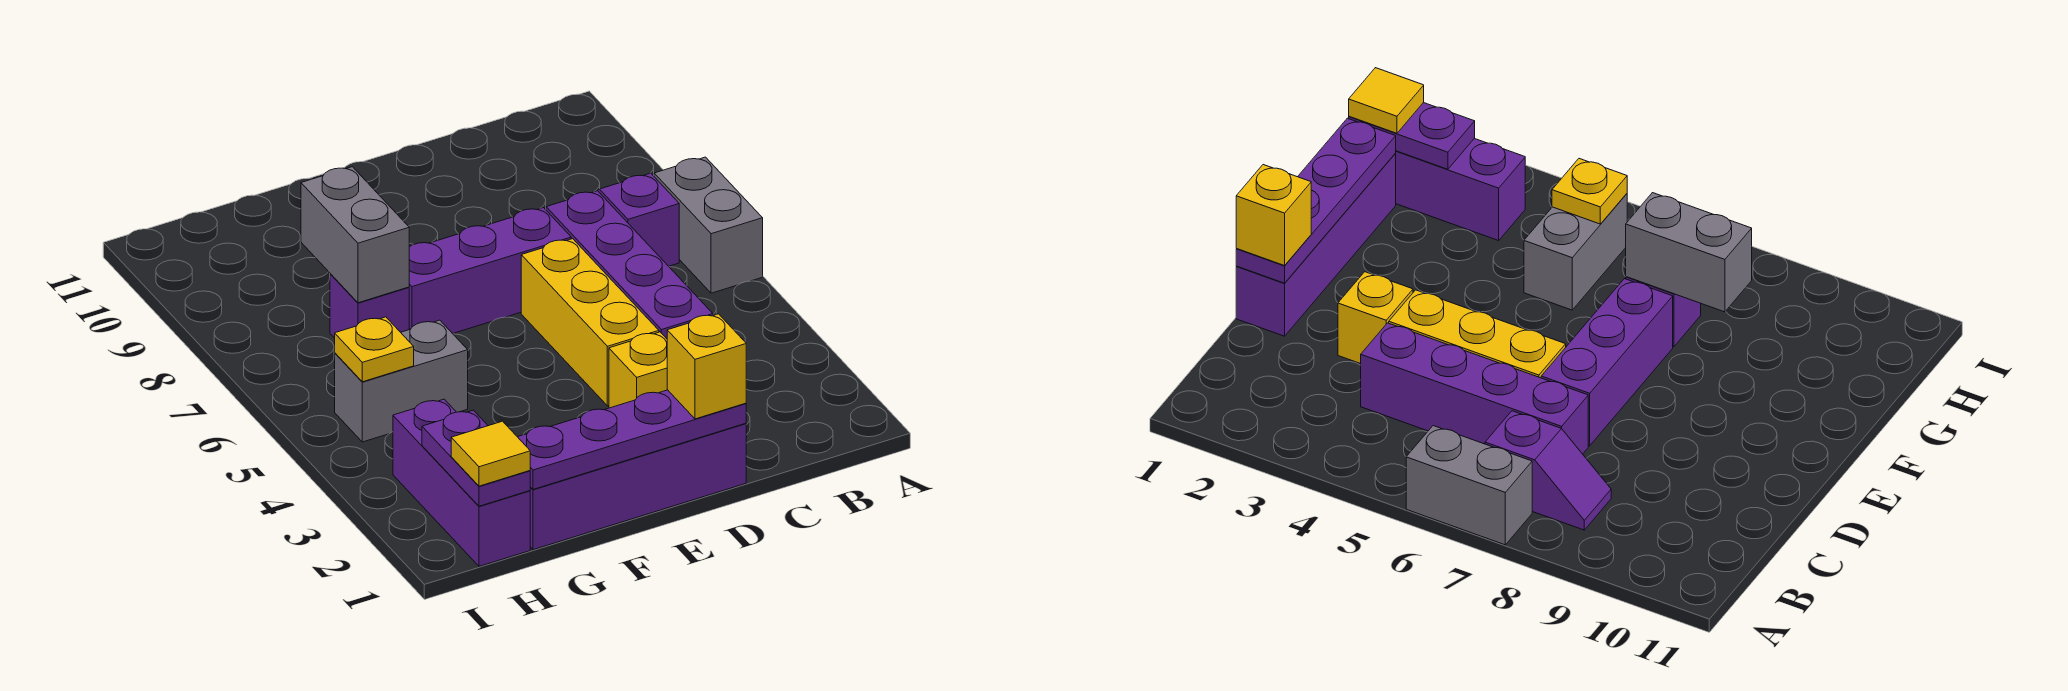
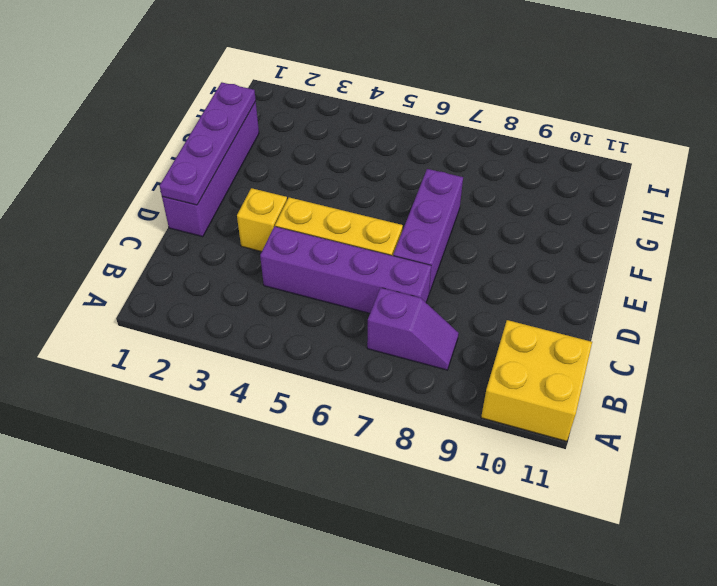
yellow 2x2 brick [481,320,592,441] -> none
none -> grey 1x2 brick [654,157,763,293]
none -> grey 1x2 brick [335,320,468,442]
none -> purple 1x1 brick [330,274,409,338]

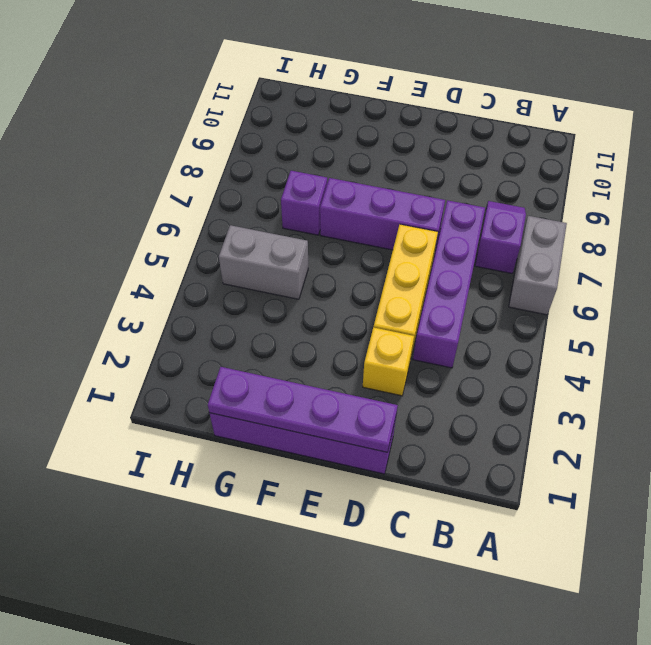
none -> purple 1x3 brick [393,399,530,566]
none -> grey 1x2 brick [301,167,409,303]
none -> purple 1x2 plate [422,410,530,506]

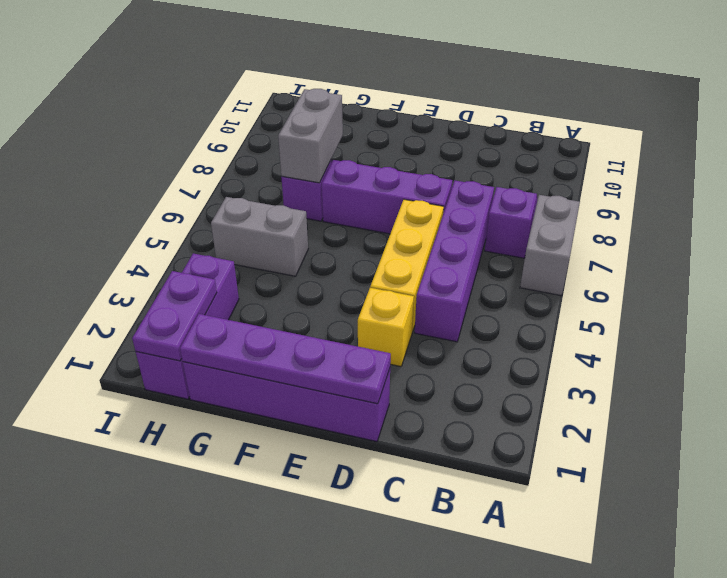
none -> yellow 1x1 plate [335,317,414,382]
none -> yellow 1x1 brick [667,314,746,419]
none -> yellow 1x1 tile [451,421,530,486]

